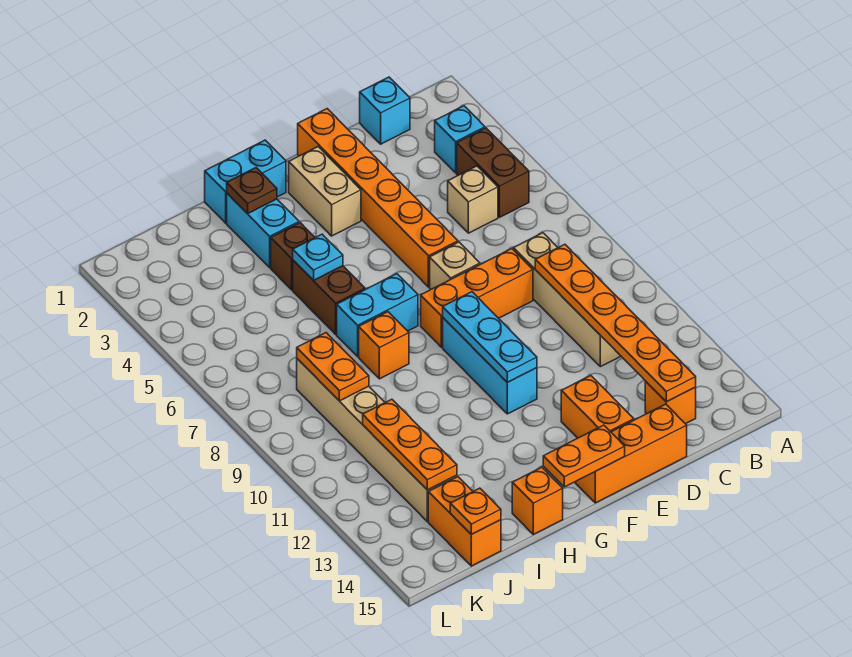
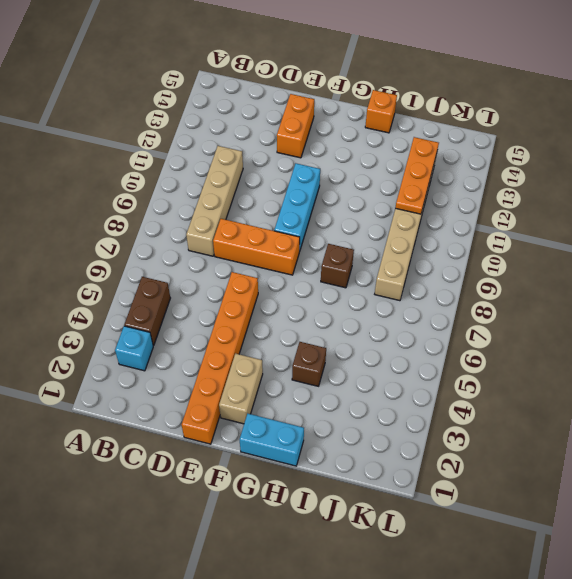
brown 1x1 brick [321,244,354,288] -> orange 1x1 brick [359,312,409,379]
none -> cyan 1x1 brick [360,77,410,144]
none -> tan 1x1 brick [448,166,498,233]
none -> orange 1x1 brick [645,381,696,424]
none -> orange 1x3 brick [575,404,687,503]

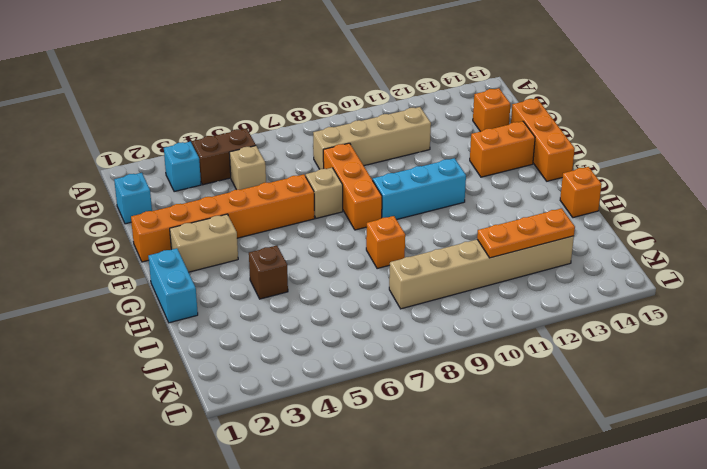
none -> cyan 1x2 brick [337,274,418,356]
none -> cyan 1x2 brick [227,193,299,267]
none -> brown 1x2 brick [293,260,365,334]
none -> orange 1x2 brick [428,477,501,566]

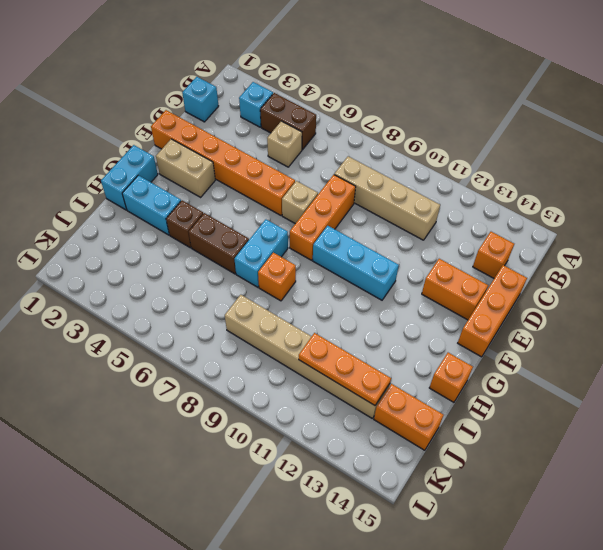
none -> orange 1x6 plate [535,244,696,402]
none -> cyan 1x3 plate [443,292,537,382]
none -> orange 1x2 plate [543,425,625,487]
none -> brown 1x1 plate [227,168,277,214]

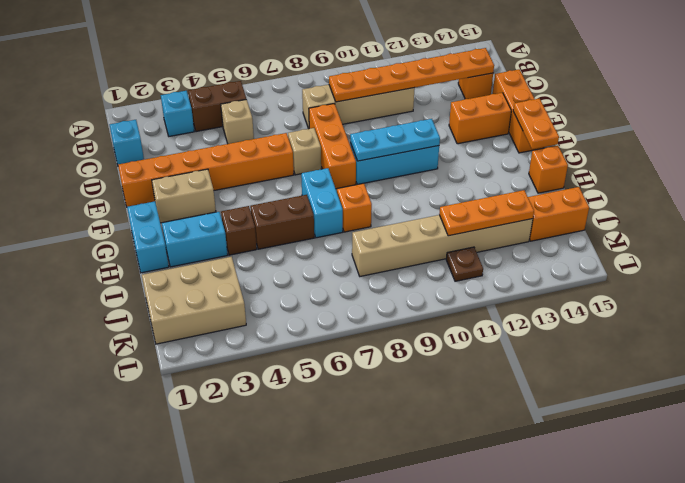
tan 2x3 brick [142,257,246,344] -> none
brown 1x1 plate [446,247,483,281] -> brown 1x1 plate moved to [227,168,277,214]
none -> cyan 1x1 plate [293,234,343,281]
none -> orange 1x2 plate [297,333,369,401]
none -> orange 1x1 plate [450,488,501,534]

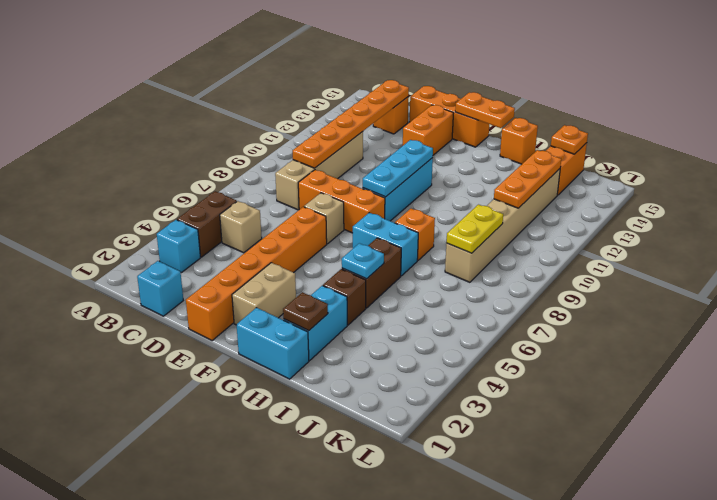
yellow 1x2 plate [446,205,503,253] -> orange 1x2 plate [297,333,369,401]

